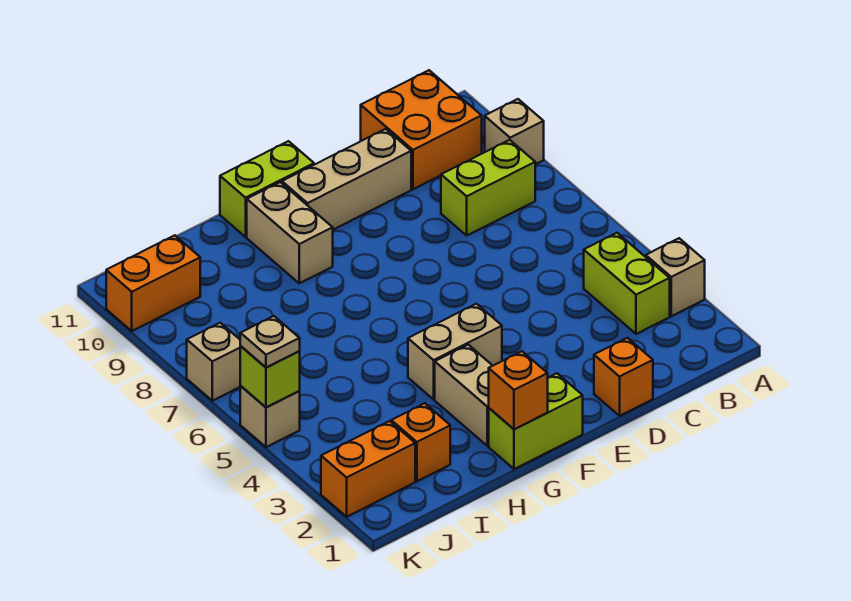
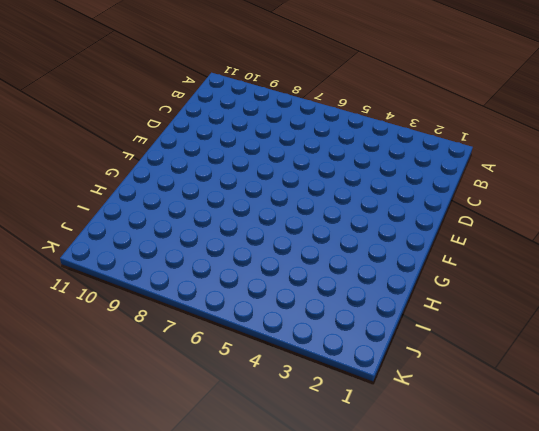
none -> tan 1x1 brick [646,238,705,316]
none -> tan 1x1 brick [485,99,544,164]
none -> lime 1x2 brick [584,233,670,334]

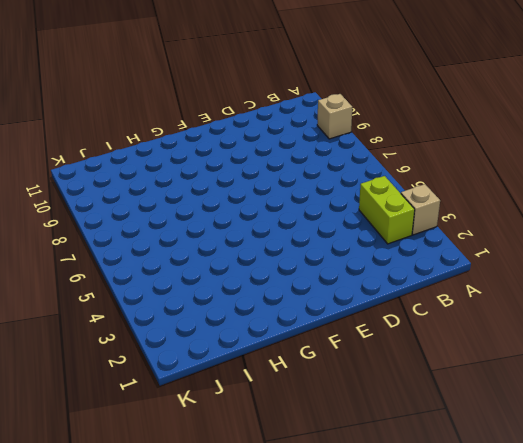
none -> lime 1x2 brick [441,140,535,235]
none -> orange 2x2 brick [361,70,482,189]
none -> orange 1x1 brick [594,338,653,416]

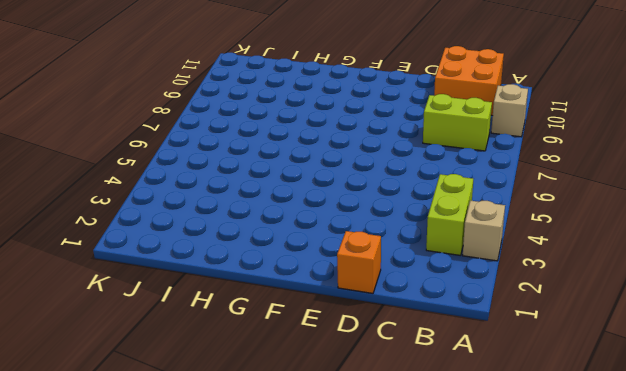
none -> tan 1x3 brick [282,129,411,230]
none -> lime 1x2 brick [489,373,583,469]
none -> tan 1x2 brick [408,304,502,399]

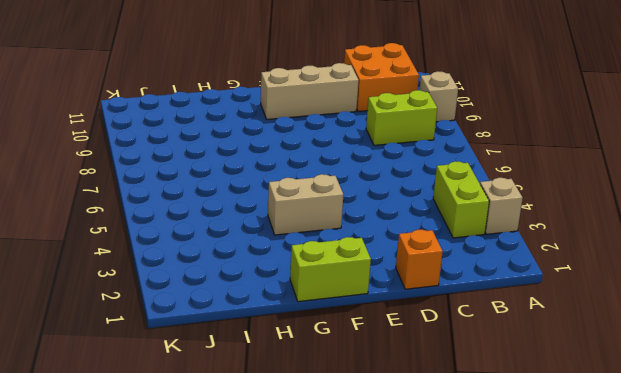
none -> lime 1x2 brick [220,141,314,237]
none -> tan 1x2 brick [435,345,493,446]
none -> tan 1x2 brick [247,182,333,283]

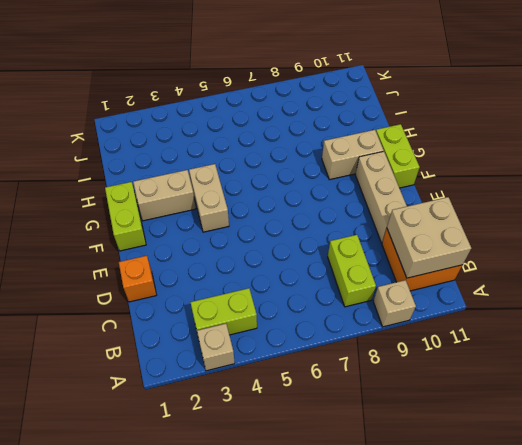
tan 2x2 brick [387,197,471,278] -> none
none -> orange 1x1 brick [391,403,450,481]
none -> orange 1x2 brick [321,421,415,517]
none -> orange 1x2 brick [106,235,200,331]

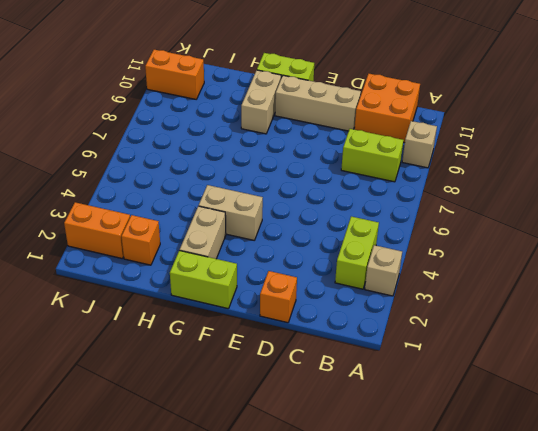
none -> tan 1x1 brick [240,386,300,447]
none -> tan 1x1 brick [187,323,241,401]
none -> orange 1x1 brick [489,351,548,429]

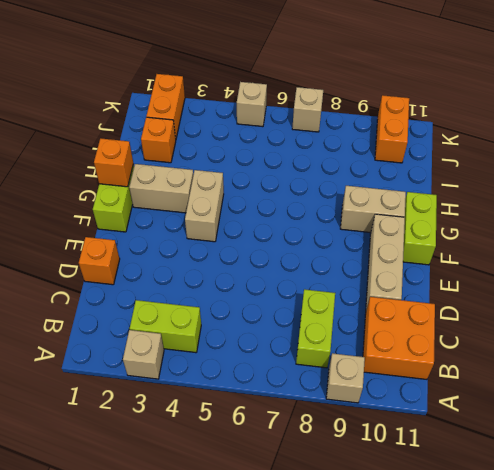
none -> lime 1x1 brick [240,346,300,408]
none -> tan 1x1 plate [240,316,300,367]

